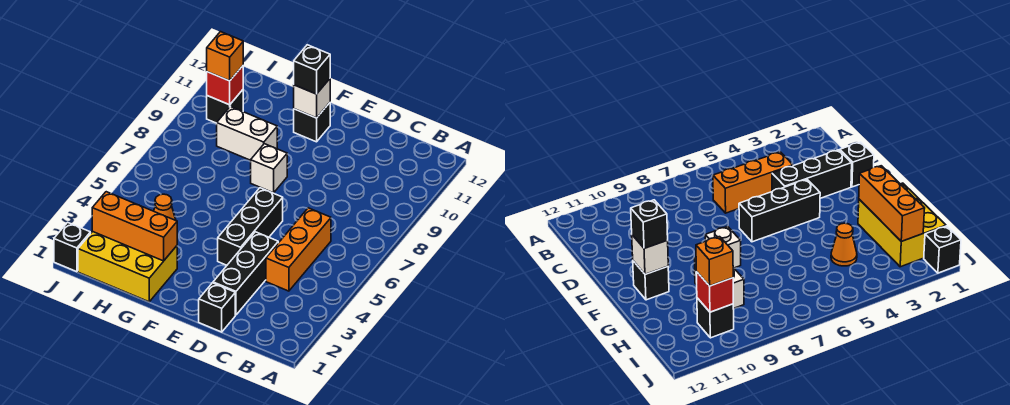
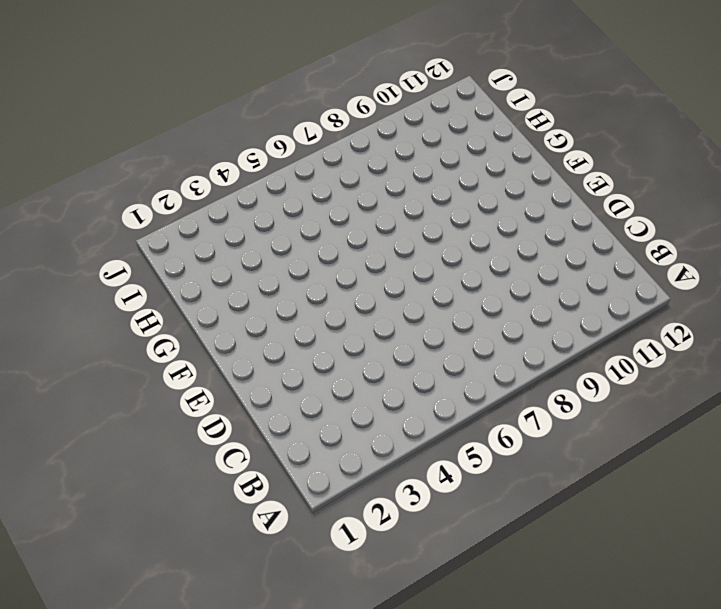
none -> orange 1x3 brick [266,208,331,291]
none -> black 1x1 brick [199,283,235,332]
none -> black 1x3 brick [213,232,278,315]

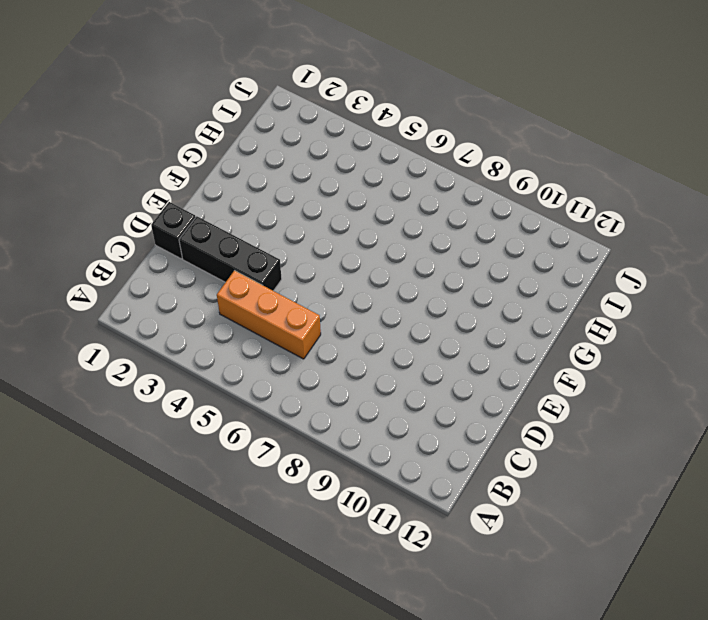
none -> black 1x3 brick [218,188,283,265]
none -> white 1x1 brick [251,144,287,193]
none -> black 1x1 brick [294,103,330,142]

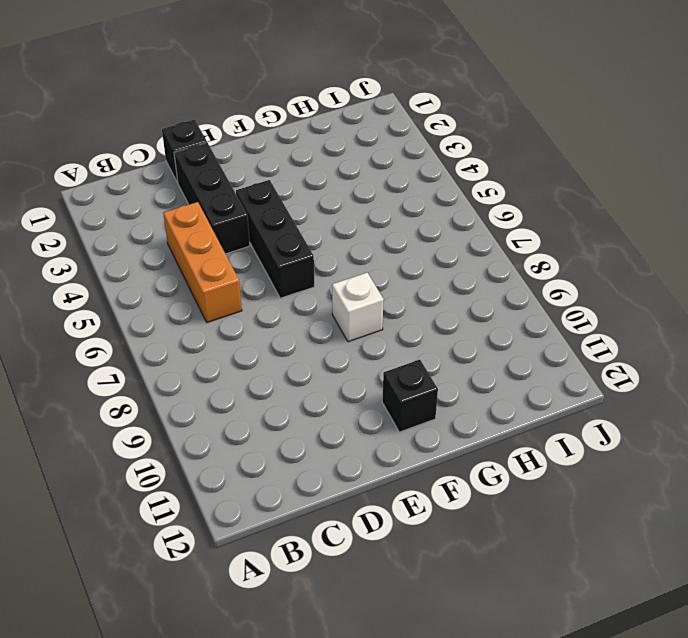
none -> yellow 2x3 brick [78,231,177,302]
none -> white 1x2 brick [217,107,277,160]
none -> orange 1x1 cone [154,194,176,220]

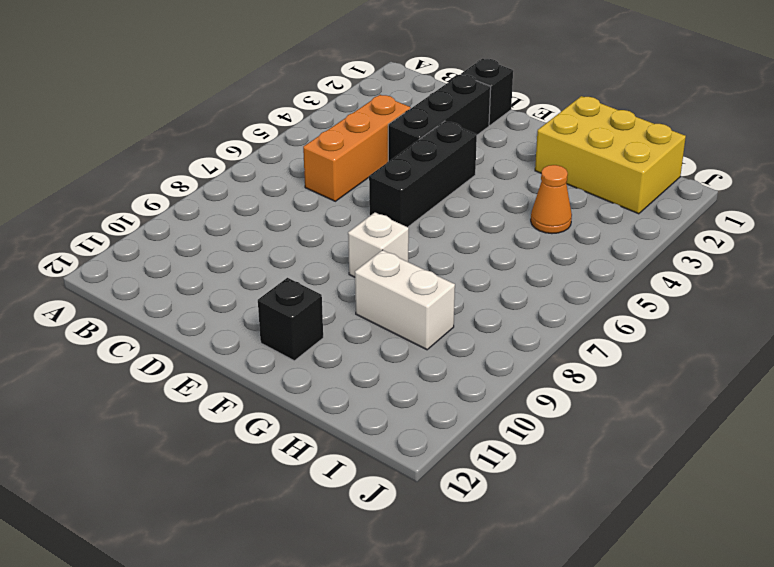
none -> black 1x1 brick [207,90,243,123]
none -> black 1x1 brick [54,222,90,272]
none -> white 1x1 brick [294,79,330,118]

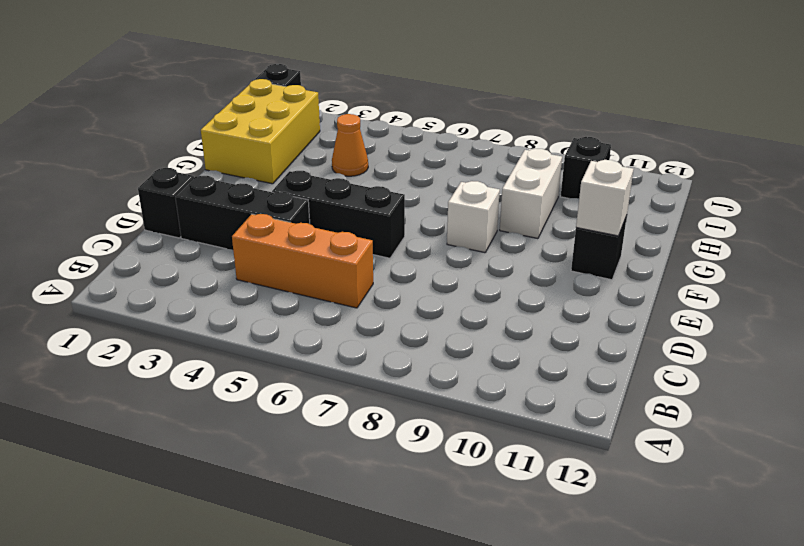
none -> orange 1x3 brick [92,192,177,261]
none -> red 1x1 brick [207,66,243,105]
none -> black 1x1 brick [294,45,330,94]

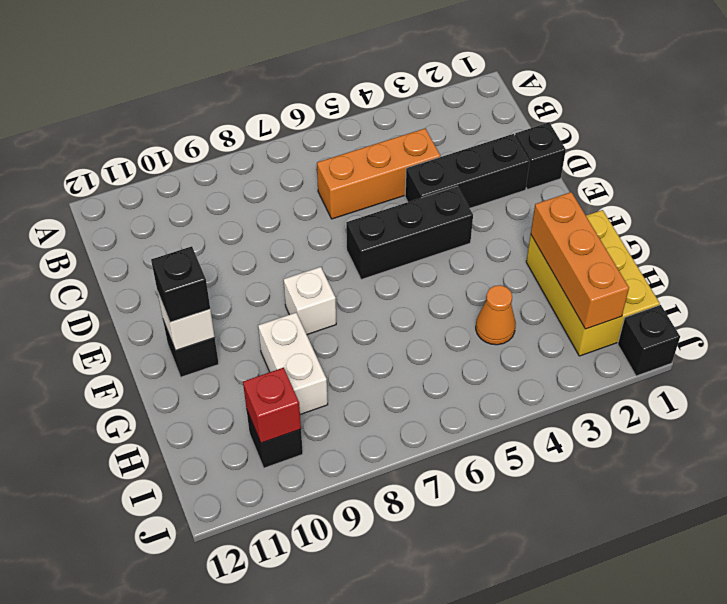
none -> orange 1x1 brick [207,32,243,81]

